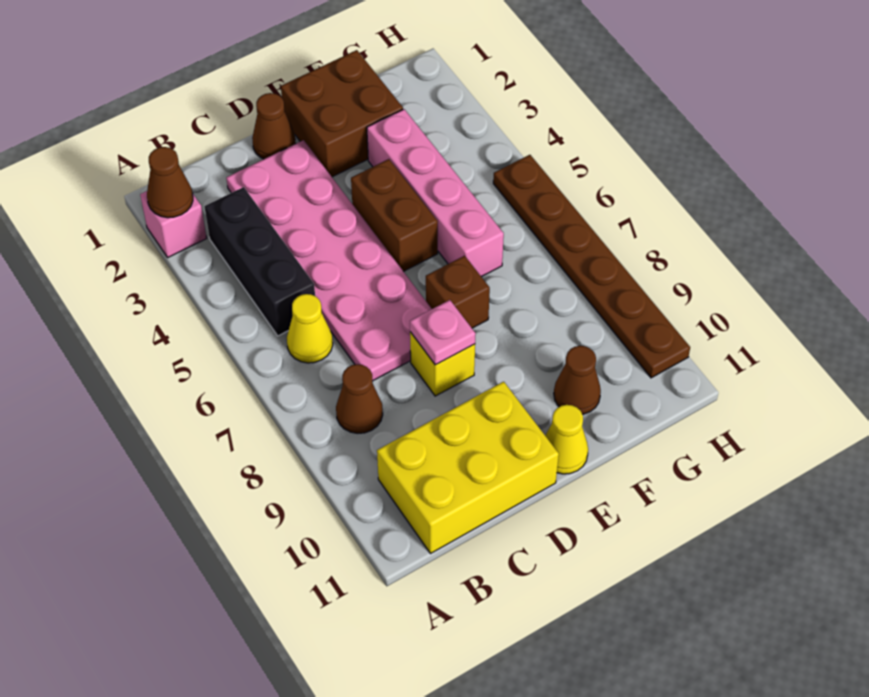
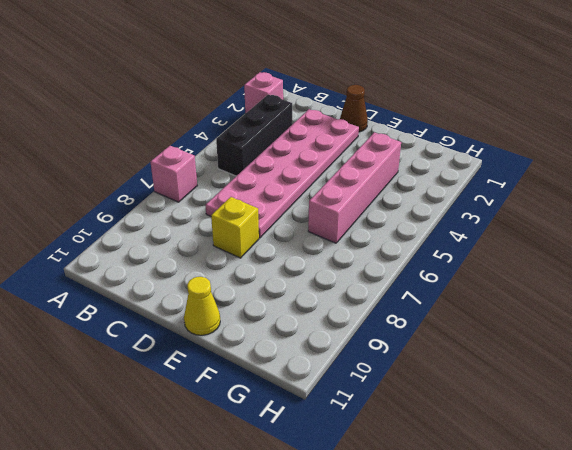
pink 1x1 brick [151,146,197,202] -> none
none -> yellow 1x1 cone [287,294,333,363]
none -> brown 1x1 cone [336,364,383,433]
none -> yellow 2x3 brick [377,382,559,554]

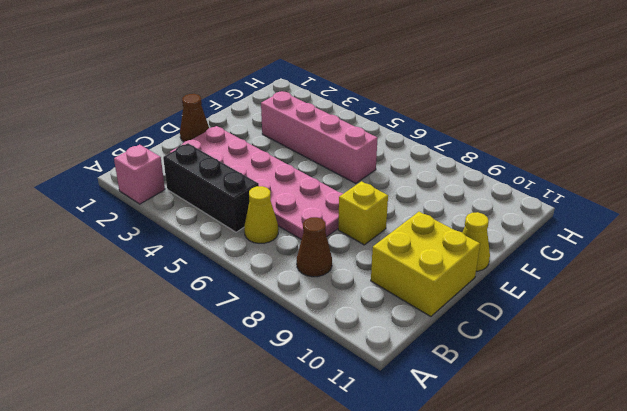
yellow 2x2 brick [371,212,480,317] -> yellow 2x3 brick [377,382,559,554]
none -> brown 2x2 brick [281,50,403,177]
none -> brown 1x2 brick [351,159,438,271]
none -> brown 1x1 brick [426,256,490,328]

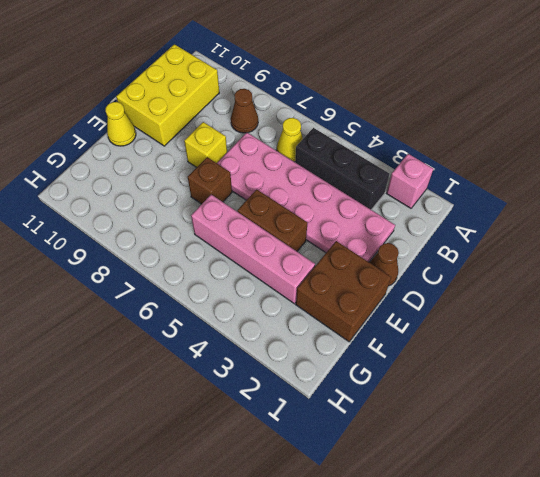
none -> brown 1x1 cone [554,346,601,414]
none -> brown 1x6 plate [493,155,690,378]
none -> brown 1x1 cone [147,147,193,218]

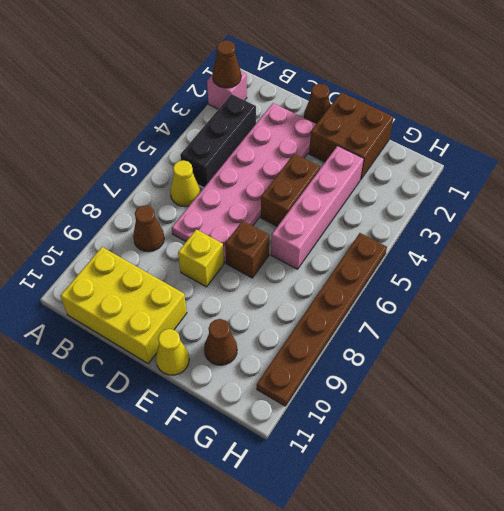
none -> pink 1x1 plate [410,300,476,365]

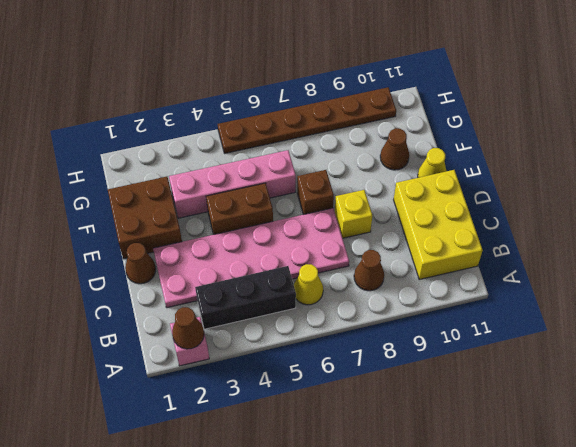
none -> pink 1x1 plate [410,300,476,365]

